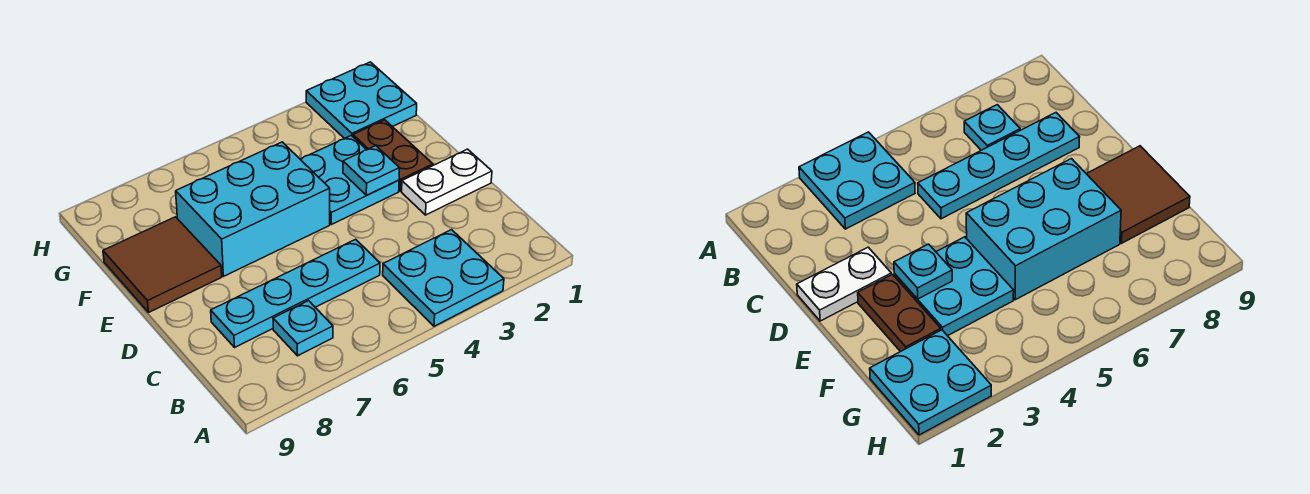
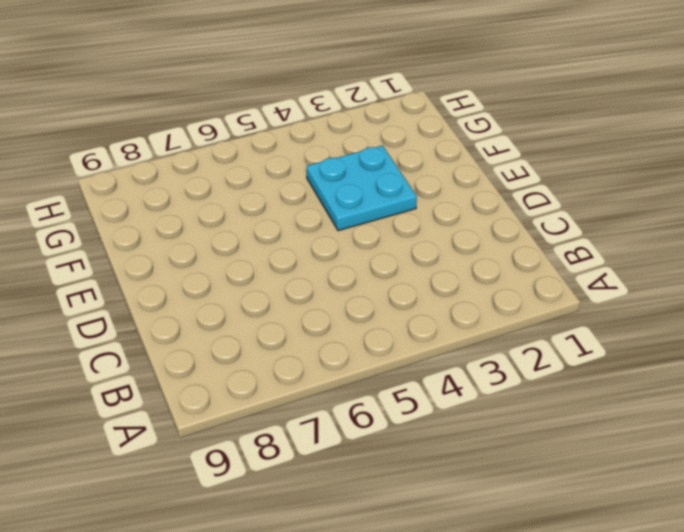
none -> cyan 2x2 plate [383,230,504,326]
none -> cyan 1x1 plate [273,301,333,356]

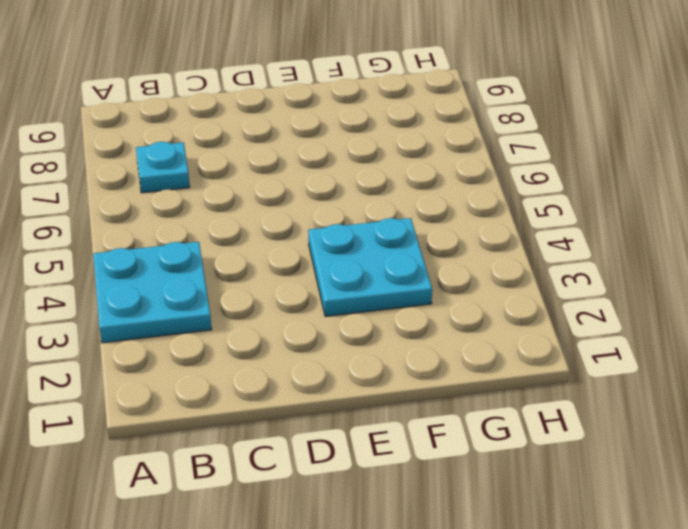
none -> cyan 1x4 plate [211,239,380,347]
none -> white 1x2 plate [402,149,492,215]

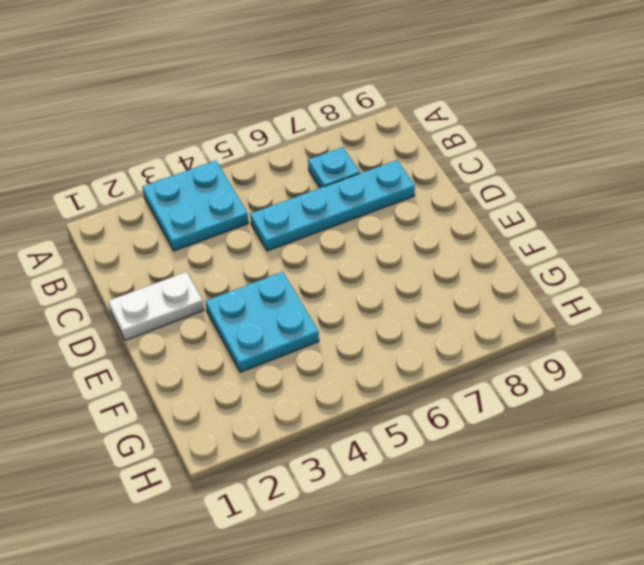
none -> brown 1x2 plate [353,120,433,191]
none -> cyan 2x3 brick [176,142,330,276]

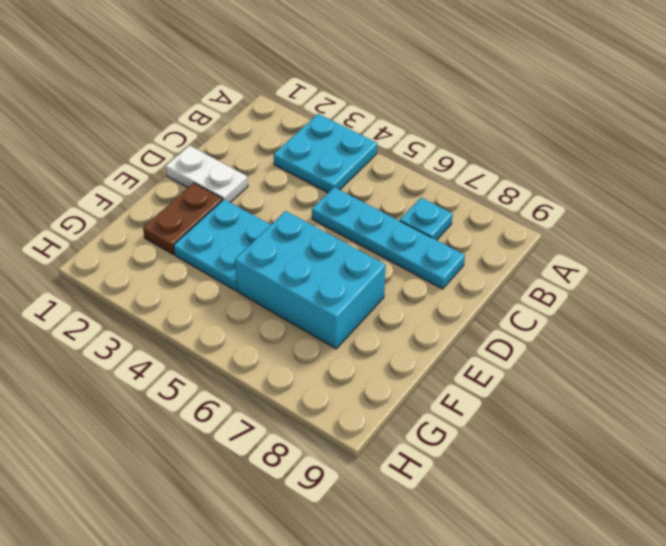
none -> brown 2x2 tile [103,217,222,312]
none -> cyan 2x2 plate [306,62,417,139]

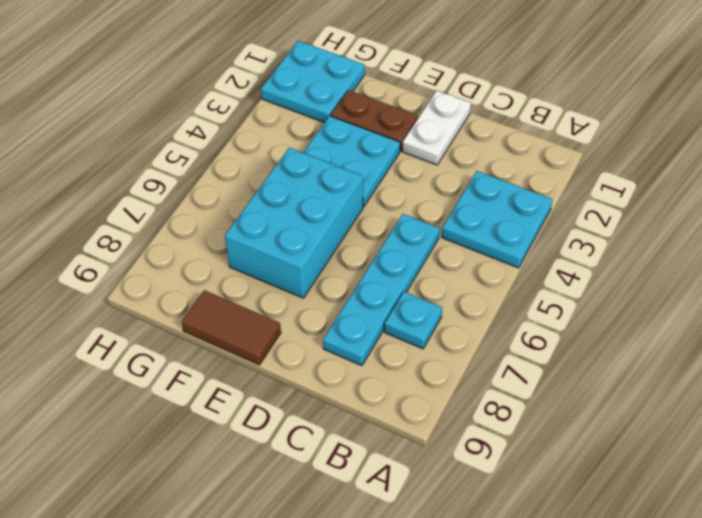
brown 1x2 tile [182,290,281,365] -> brown 2x2 tile [103,217,222,312]
none -> cyan 1x1 plate [343,146,400,195]

